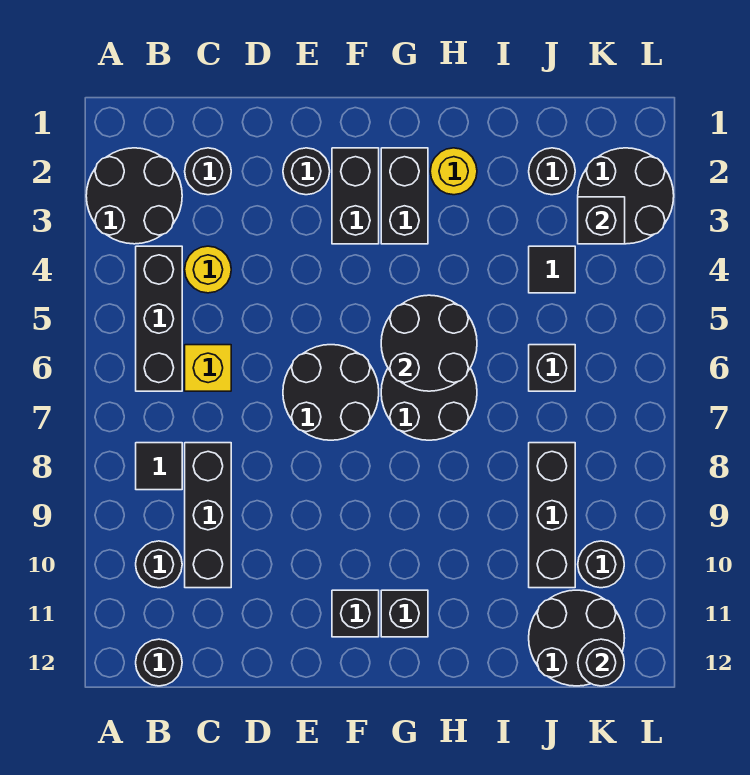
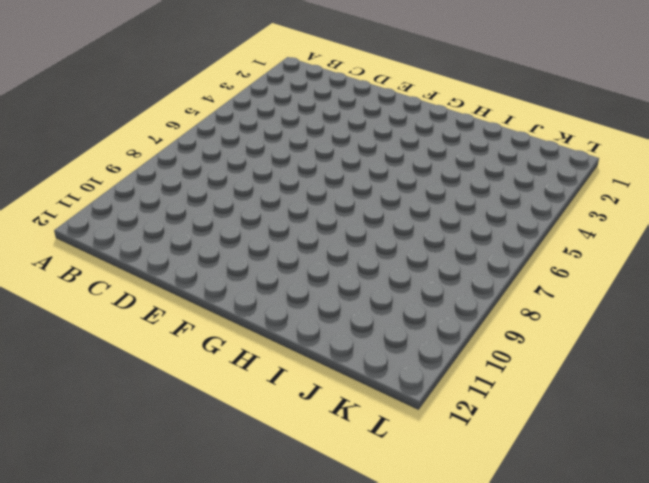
none -> black 2x2 round brick [86,148,182,244]
none -> black 1x3 brick [136,246,182,391]
none -> black 1x1 tile [136,443,182,490]

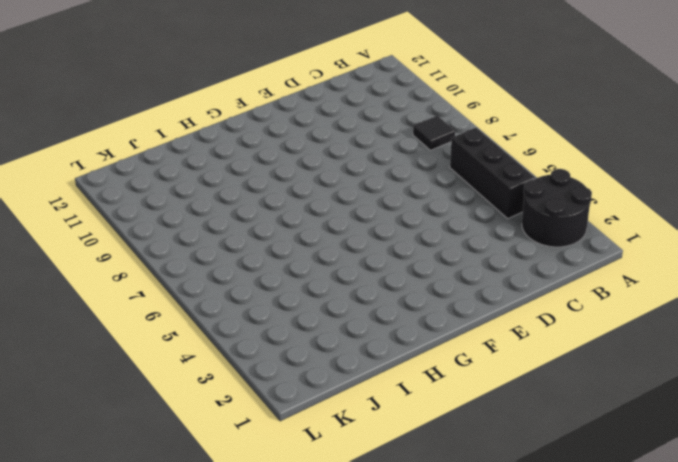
none -> black 1x1 round brick [136,541,182,588]
none -> black 1x1 round brick [136,639,182,686]
none -> black 1x1 round brick [185,148,231,195]

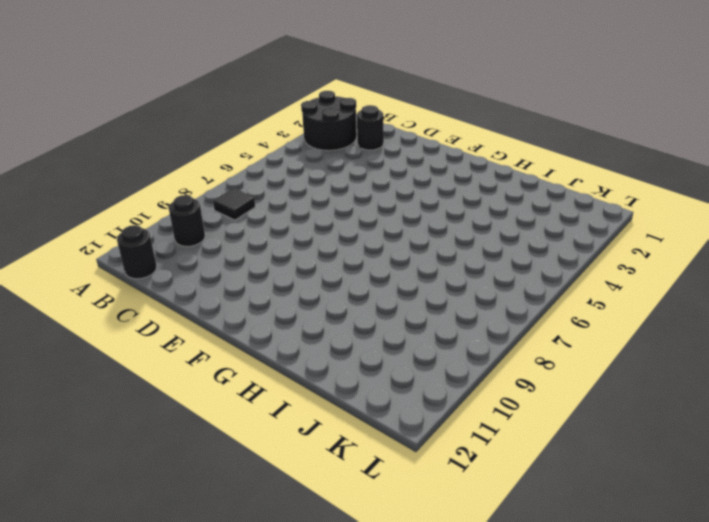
none -> black 1x3 brick [136,246,182,391]
none -> yellow 1x1 round brick [185,246,231,293]
none -> yellow 1x1 brick [185,345,231,391]

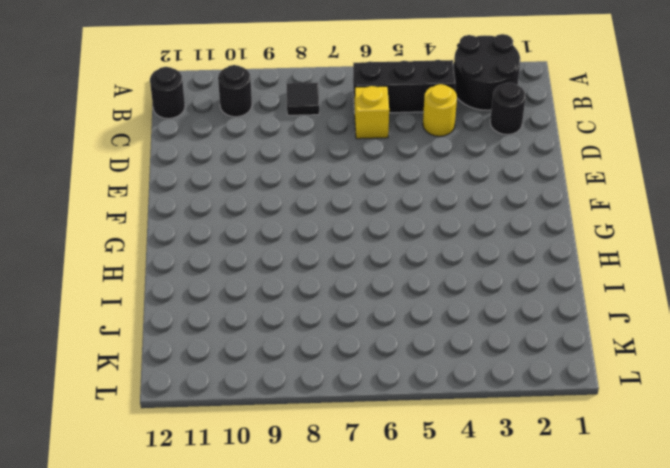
none -> black 1x3 brick [185,443,231,588]
none -> black 1x1 round brick [283,148,330,195]
none -> black 2x2 round brick [283,345,379,440]

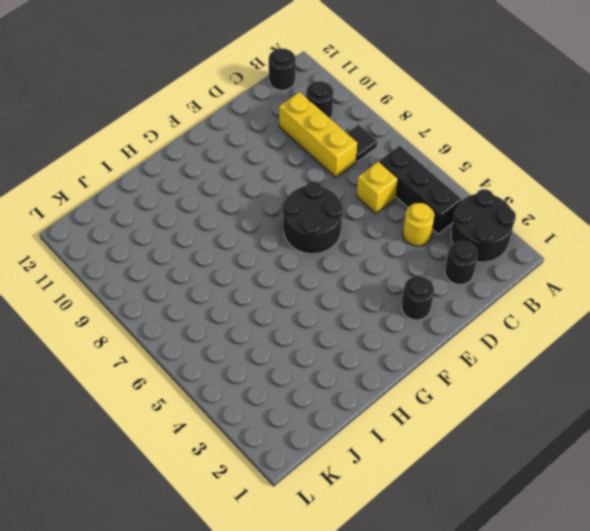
yellow 1x3 brick [279,92,357,178] -> black 1x3 brick [185,443,231,588]
none -> black 1x2 brick [332,148,379,244]
none -> black 1x1 brick [332,590,379,637]
none -> black 1x2 brick [381,148,428,244]

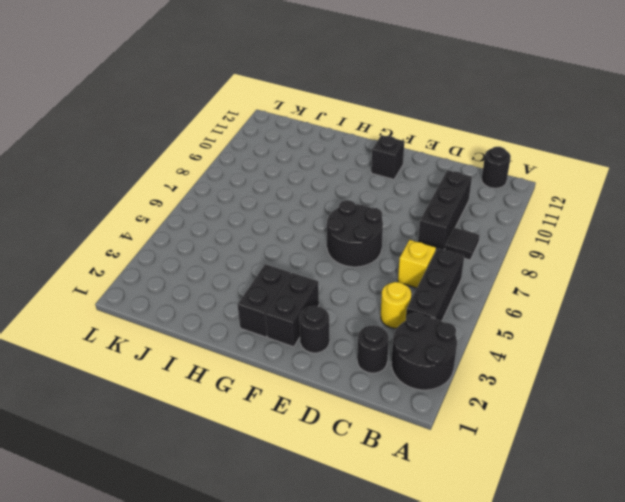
none -> black 1x1 round brick [136,541,182,588]
none -> black 2x2 round brick [381,368,477,440]
none -> black 1x1 brick [381,590,428,637]

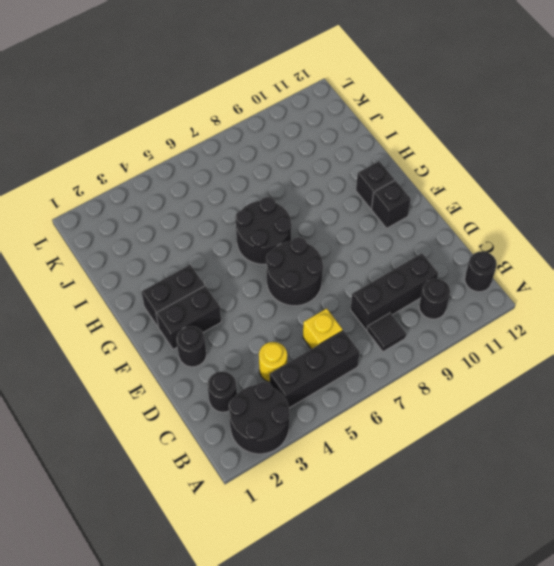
none -> yellow 1x1 round brick [430,148,477,195]
none -> black 1x1 round brick [529,148,575,195]
none -> black 1x1 tile [529,246,575,293]

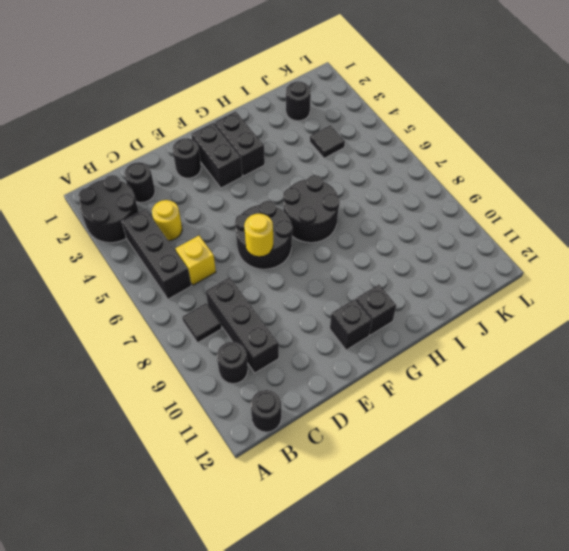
yellow 1x1 round brick [244,214,273,256] -> yellow 1x1 round brick moved to [430,148,477,195]
none -> black 1x1 brick [529,345,575,391]
none -> black 1x3 brick [529,443,575,588]
none -> black 2x2 round brick [529,590,624,686]

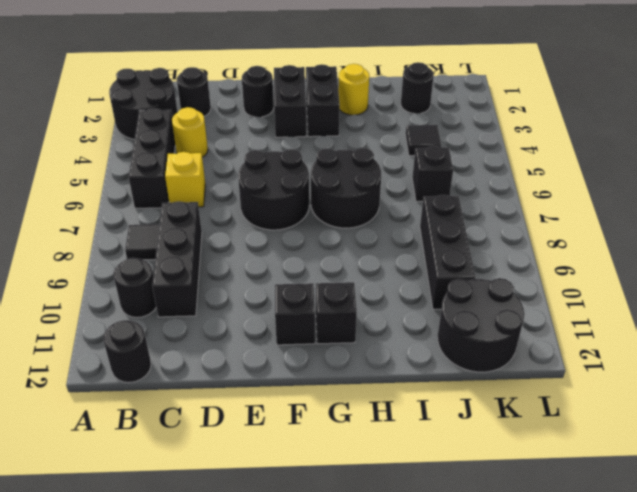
none -> black 2x2 round brick [578,148,674,244]
none -> black 1x1 round brick [578,541,624,588]
none -> black 2x2 round brick [381,295,477,391]

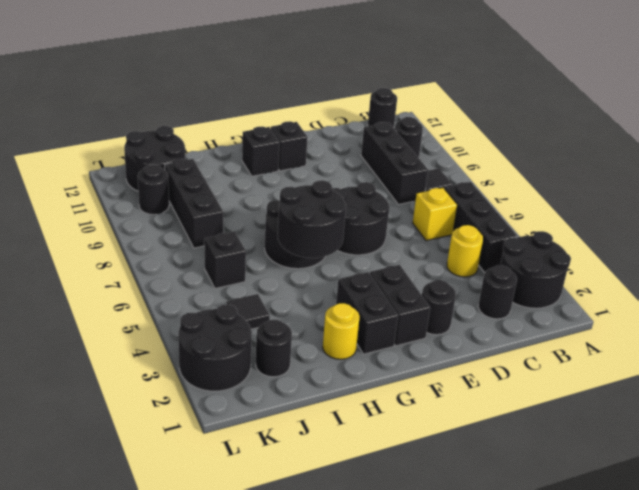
none -> black 1x1 brick [578,197,625,244]
none -> black 1x1 round brick [578,639,624,686]

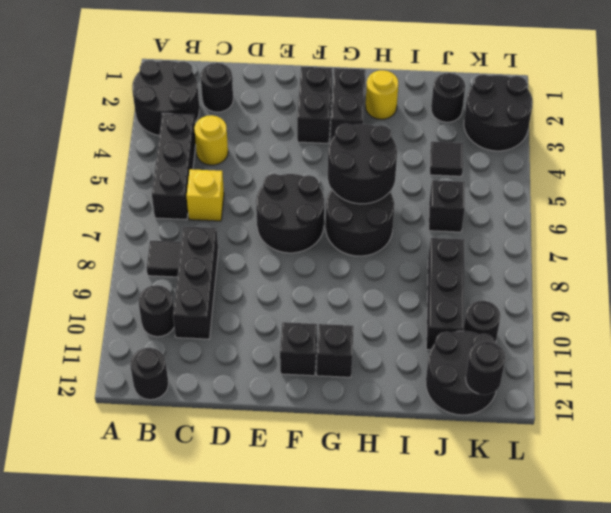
none -> black 1x1 round brick [283,148,330,195]
none -> black 1x1 brick [578,197,625,244]

